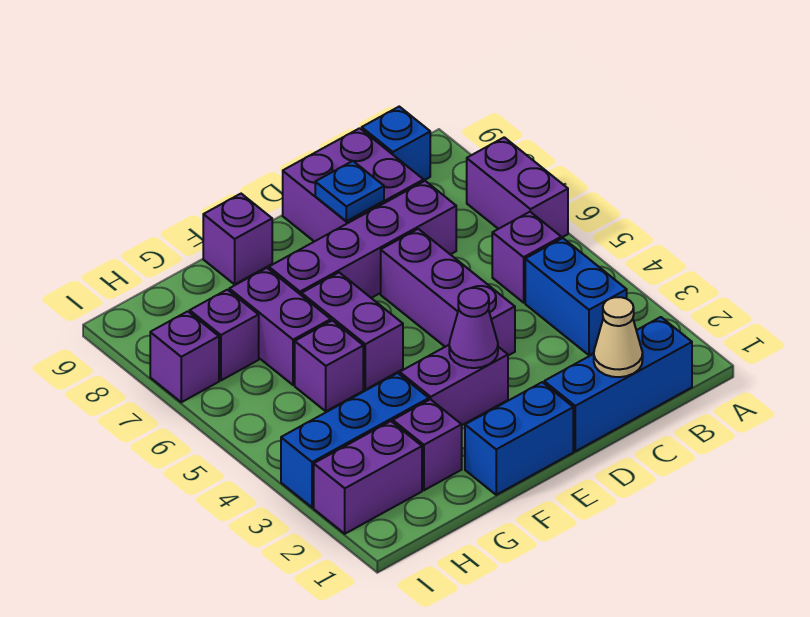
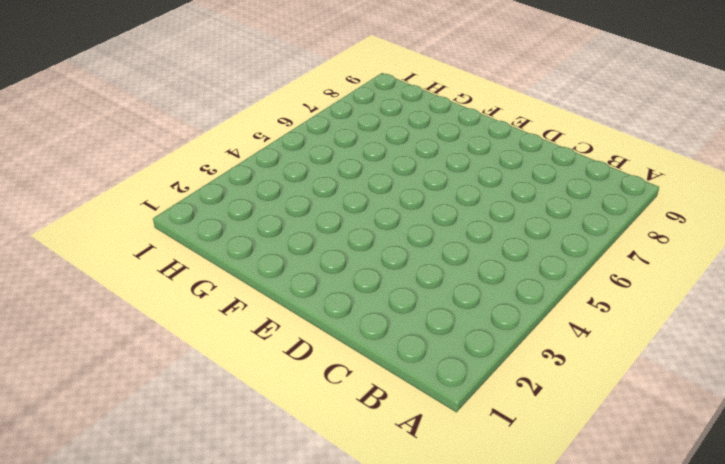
none -> purple 1x2 brick [467,137,568,238]
none -> blue 1x3 brick [544,317,692,451]
none -> blue 1x2 brick [525,238,627,355]

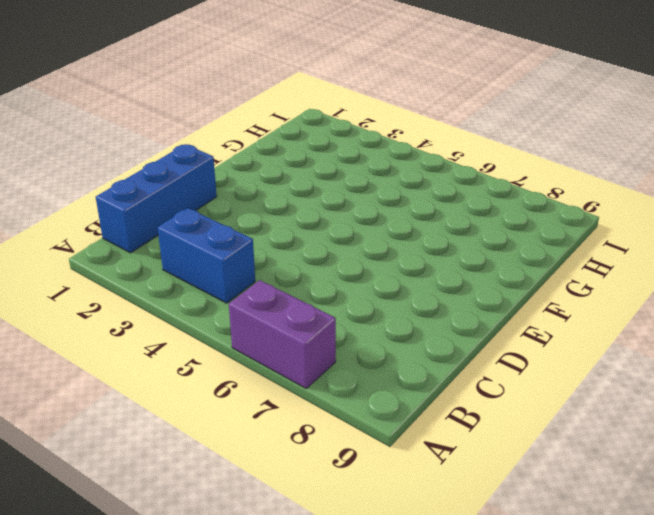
none -> purple 1x1 brick [492,212,561,303]
none -> blue 1x1 brick [362,107,430,180]
none -> purple 1x4 brick [269,181,456,298]

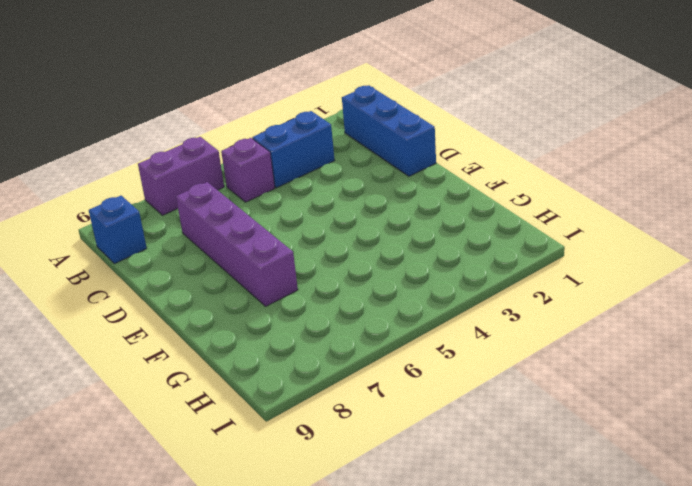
none -> purple 2x2 brick [283,128,424,242]
none -> purple 1x3 brick [381,229,515,355]
none -> blue 1x2 brick [465,382,573,495]

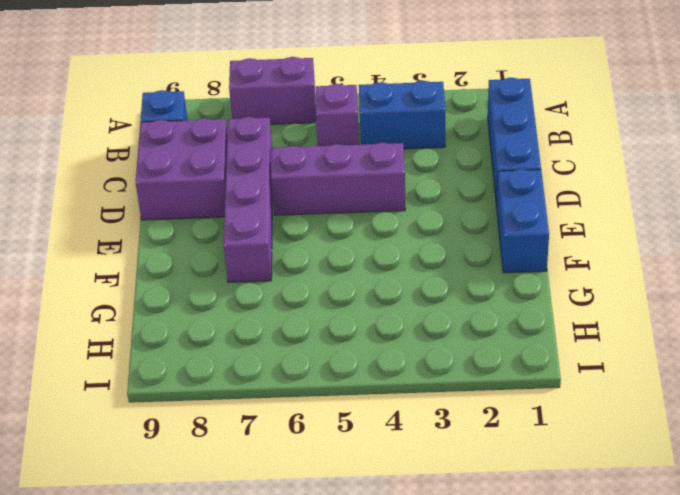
none -> purple 1x2 brick [400,345,508,425]
none -> purple 1x2 brick [302,273,403,390]
none -> purple 1x1 brick [203,194,272,284]

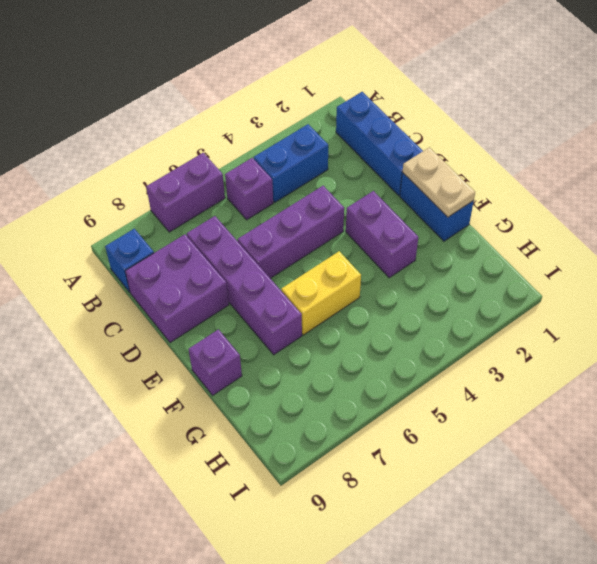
tan 1x2 plate [403,147,475,217] -> none
yellow 1x2 brick [281,251,361,335] -> purple 1x2 brick [302,273,403,390]
none -> purple 1x1 brick [393,399,462,490]
none -> blue 1x3 brick [281,373,429,508]
none -> purple 1x1 brick [295,320,363,411]

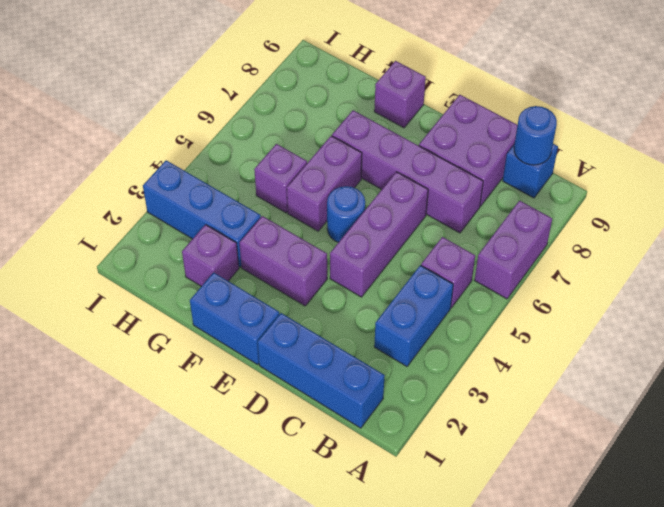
blue 1x1 round brick [514,106,557,165] -> none
blue 1x1 round brick [327,186,365,242] -> none
none -> purple 1x2 brick [229,268,331,385]
none -> purple 1x2 brick [314,421,422,534]
none -> purple 1x1 brick [190,290,259,380]

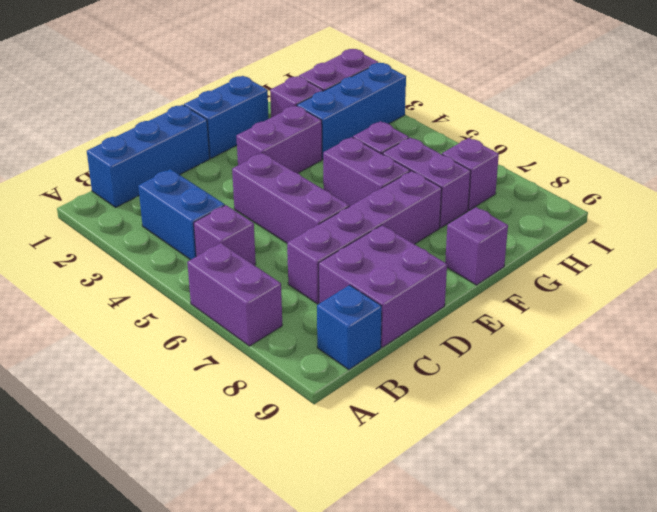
none -> purple 1x1 brick [150,311,219,402]
none -> tan 1x1 cone [594,297,643,377]
none -> blue 1x1 plate [315,161,384,221]

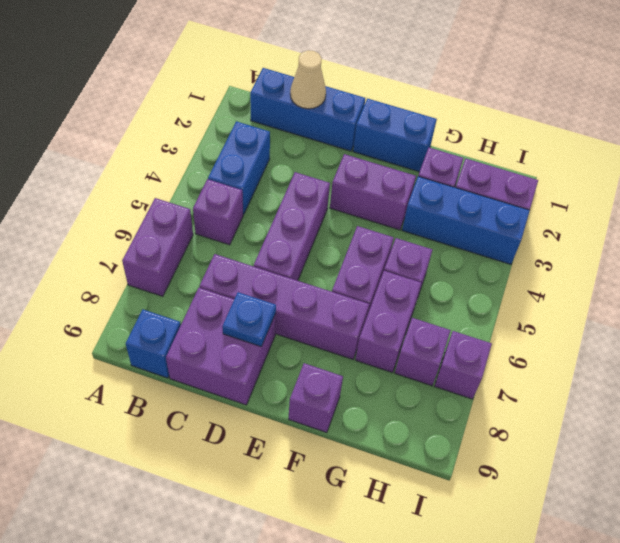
none -> purple 1x1 cone [449,288,498,368]

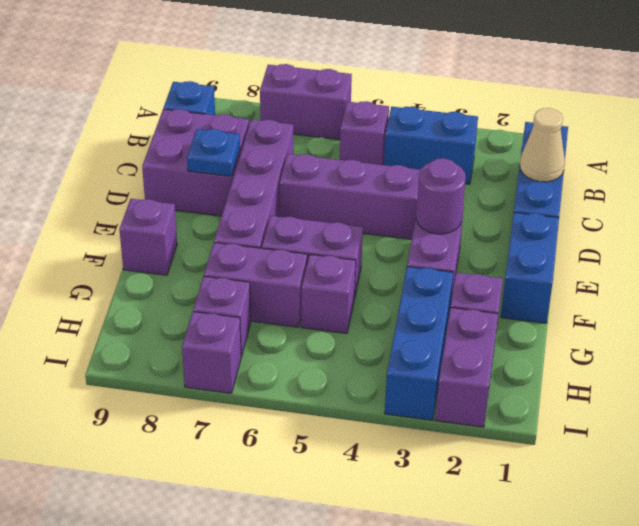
purple 1x1 round brick [416,158,466,234] -> purple 1x1 cone [449,288,498,368]

